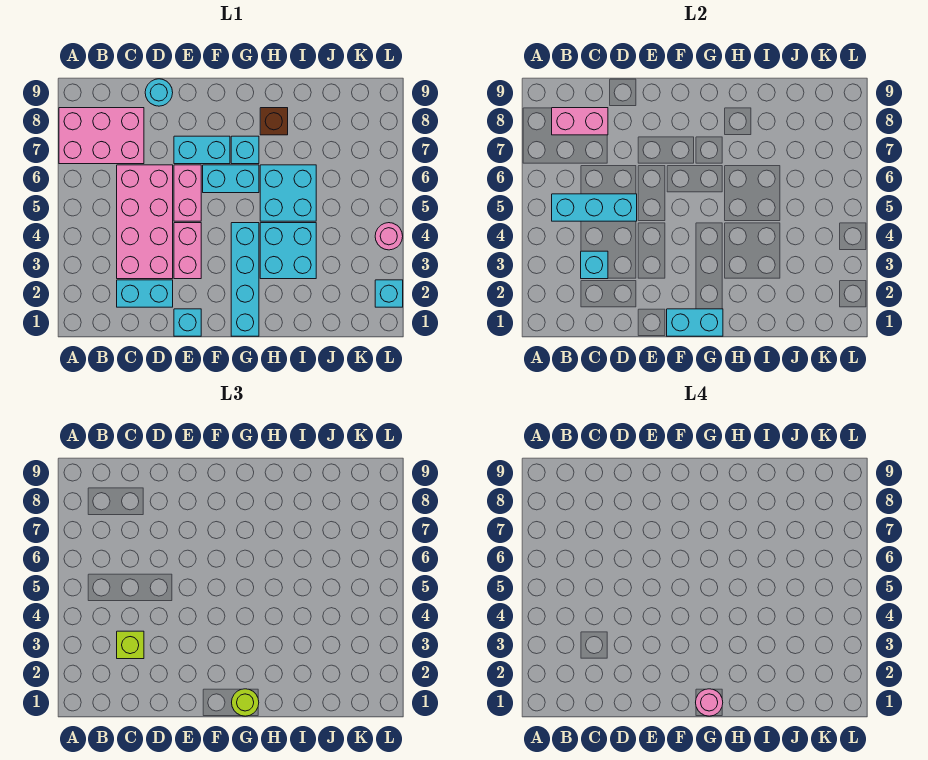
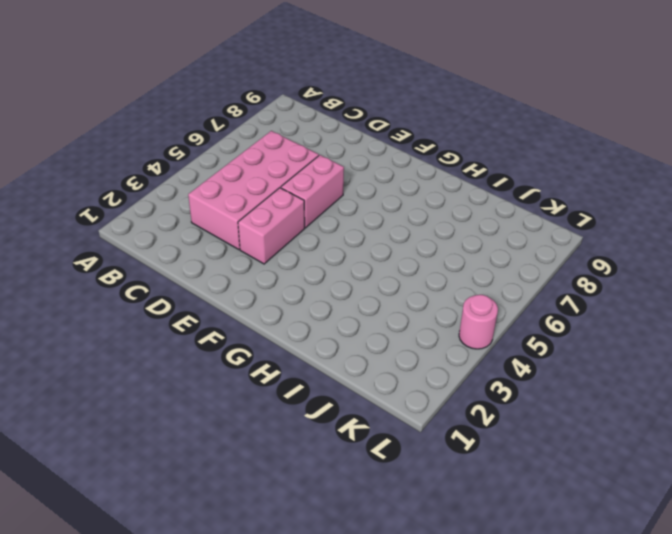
none -> pink 2x3 brick [59,108,144,164]
none -> cyan 1x2 brick [117,280,173,307]
none -> cyan 1x1 round brick [145,79,173,106]

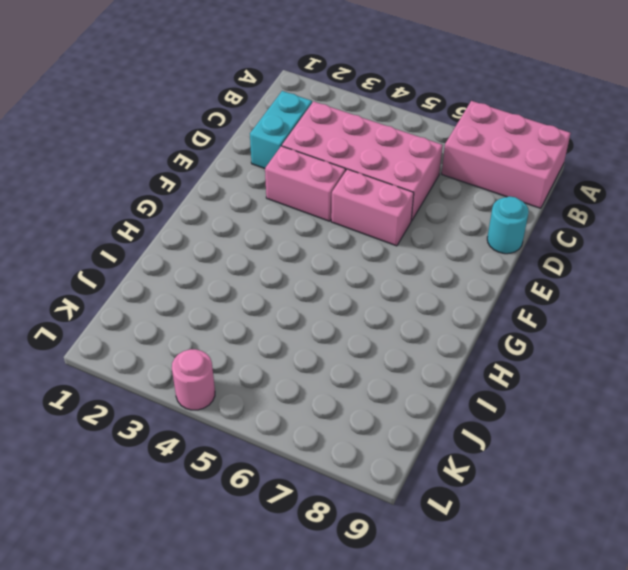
pink 2x3 brick [442,101,571,208] -> pink 2x3 brick turned to [59,108,144,164]
none -> cyan 1x1 brick [174,309,201,336]
none -> cyan 1x2 brick [174,136,230,164]
none -> cyan 1x2 brick [203,165,259,193]

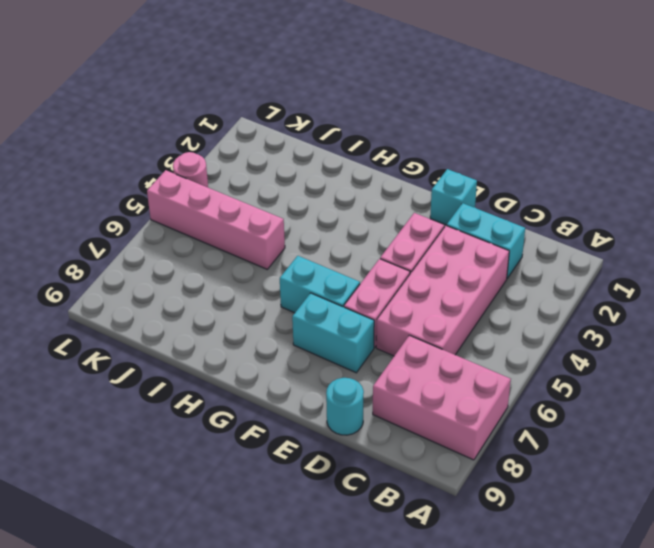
pink 1x4 brick [147,170,285,269] -> cyan 2x2 brick [260,165,316,221]
none -> cyan 1x4 brick [231,223,259,336]
none -> cyan 1x1 brick [231,136,259,164]
none -> cyan 2x2 brick [260,223,316,279]

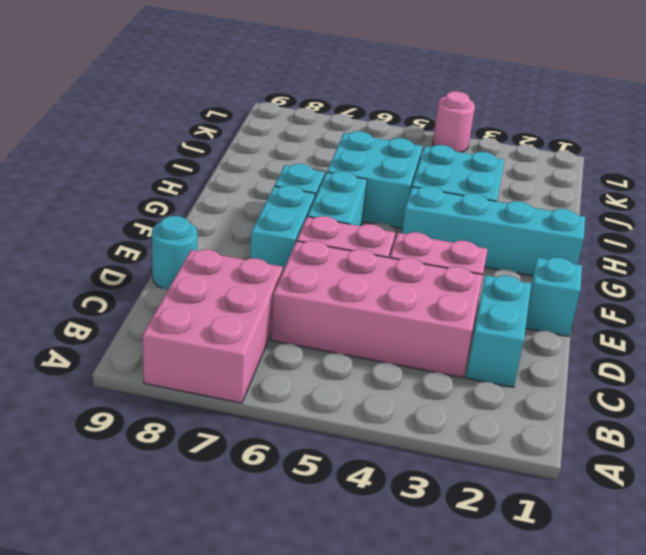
none -> brown 1x1 brick [260,108,288,135]
none -> cyan 1x1 brick [375,280,403,307]
none -> cyan 1x3 brick [552,194,637,221]

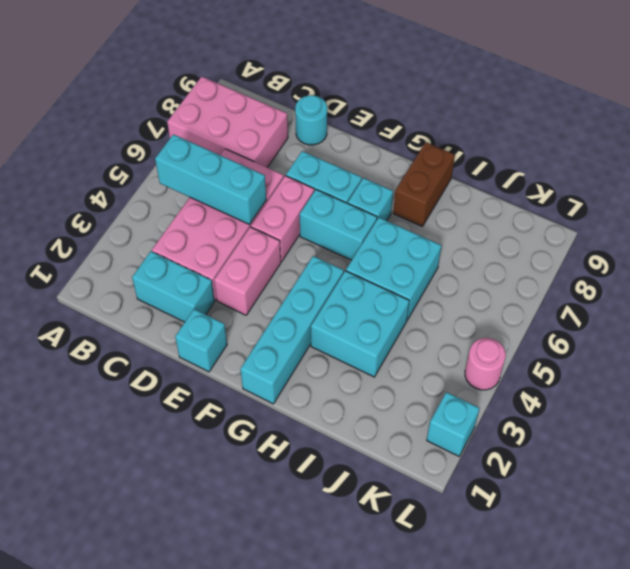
brown 1x2 brick [393,142,455,227] -> brown 1x1 brick [260,108,288,135]
none -> pink 1x2 brick [552,108,608,135]
none -> cyan 1x1 brick [581,251,608,279]
none -> cyan 1x2 brick [667,309,723,336]

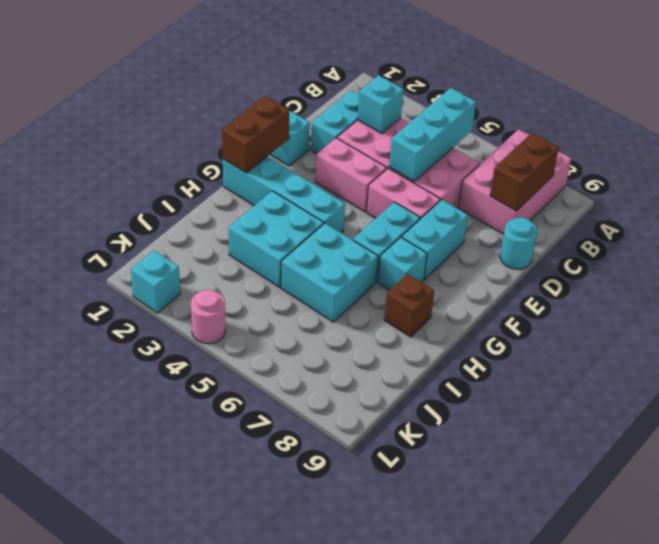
brown 1x2 brick [490,132,559,211] -> pink 1x2 brick [552,108,608,135]
brown 1x2 brick [222,96,289,173] -> cyan 1x2 brick [667,309,723,336]
none -> lime 1x1 brick [117,631,144,659]
none -> lime 1x1 round brick [232,689,259,716]
none -> pink 1x1 round brick [696,689,723,716]

